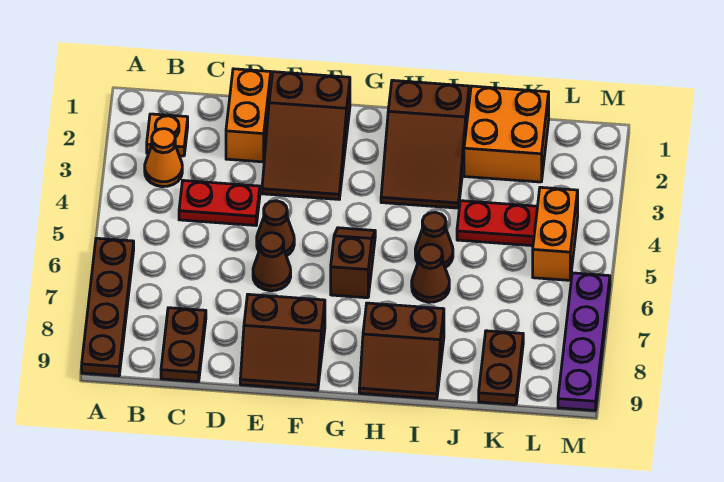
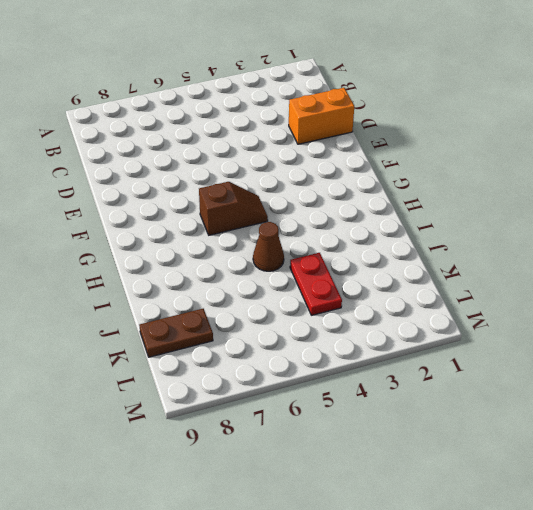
none -> brown 1x4 plate [82,238,134,376]
none -> orange 1x1 plate [147,114,188,156]
none -> orange 1x1 cone [145,129,182,187]

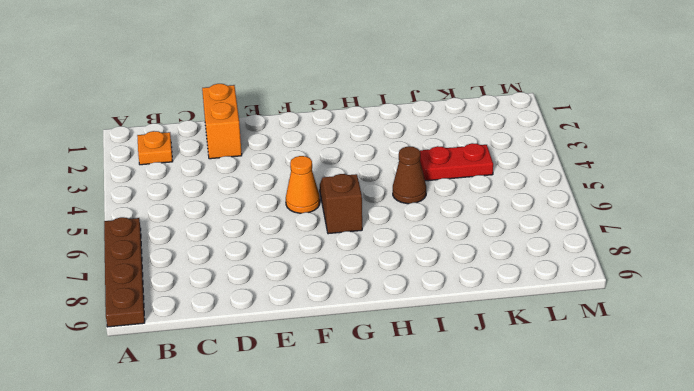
orange 1x1 cone [286,156,320,213] -> orange 1x1 cone moved to [145,129,182,187]
none -> red 1x2 plate [179,180,260,225]
none -> brown 1x2 plate [161,308,206,382]
none -> brown 2x3 slope [262,72,350,199]

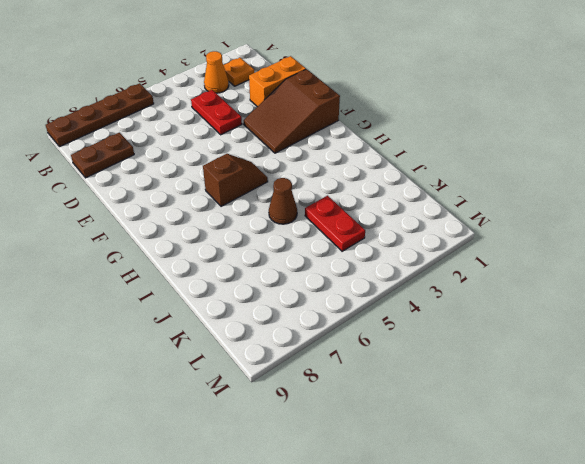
none -> brown 1x1 cone [257,201,294,256]
none -> brown 1x1 cone [253,233,291,291]
none -> brown 2x2 slope [240,294,325,390]

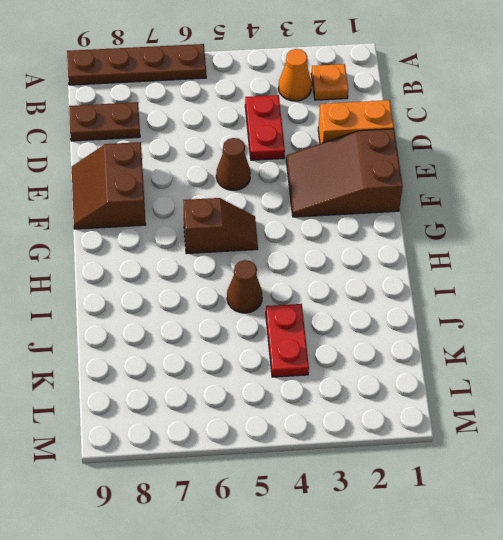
none -> brown 1x1 cone [253,233,291,291]
none -> brown 2x3 slope [381,80,469,208]
none -> brown 2x2 slope [359,303,444,399]

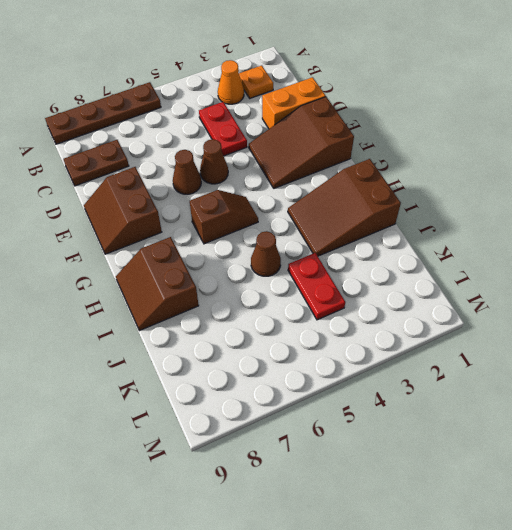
none -> brown 1x1 cone [412,244,449,302]
none -> orange 2x2 brick [464,86,549,182]
none -> brown 1x2 plate [479,331,523,405]

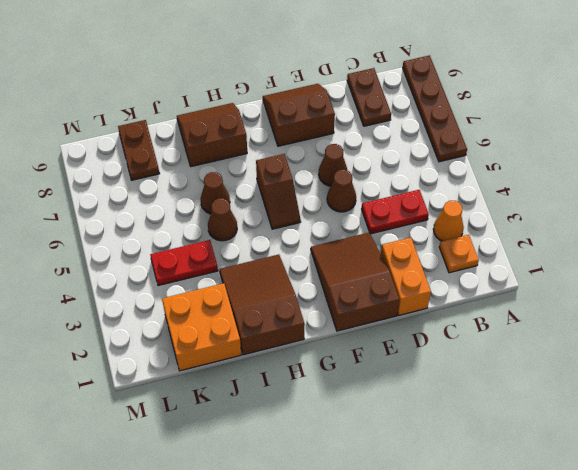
none -> orange 1x2 brick [533,187,578,280]
none -> purple 1x4 plate [558,273,610,411]

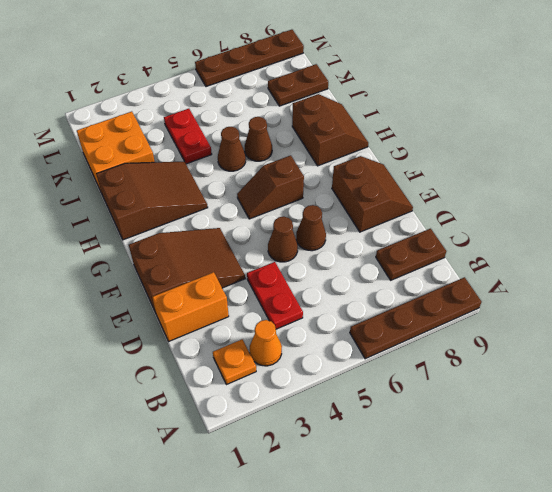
brown 1x4 plate [195,30,304,87] -> purple 1x4 plate [558,273,610,411]
none -> orange 1x2 brick [533,187,578,280]

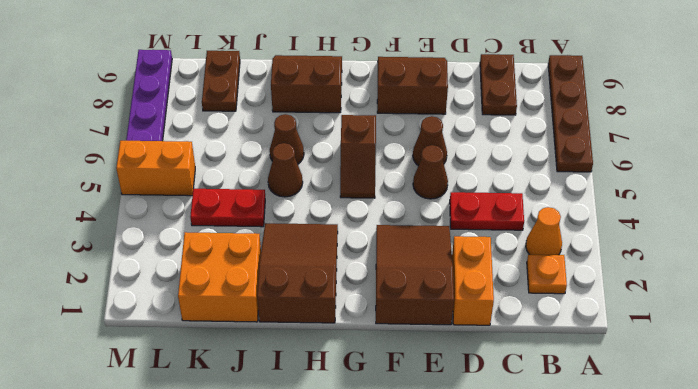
orange 1x2 brick [116,141,195,196] -> orange 1x2 brick turned to [533,187,578,280]

